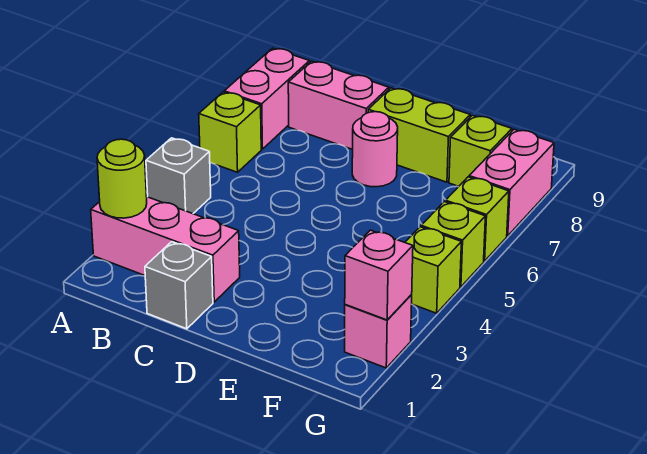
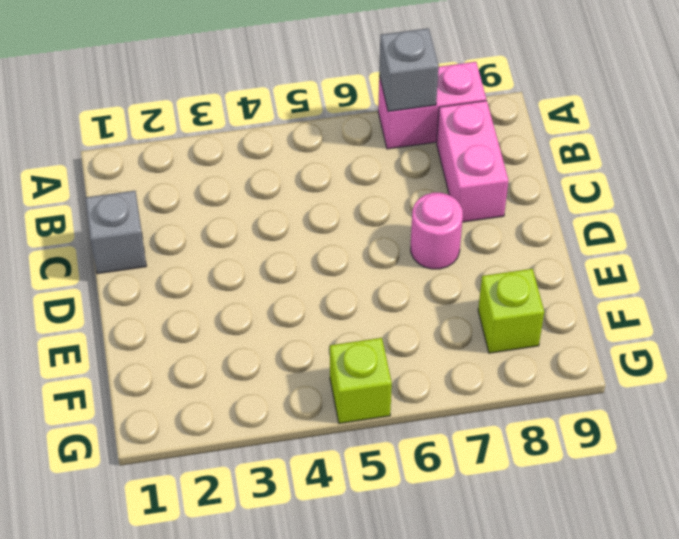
grey 1x1 brick [379,28,439,112] -> grey 1x1 brick moved to [146,138,211,214]
none -> pink 1x3 brick [91,197,240,302]
none -> lime 1x1 brick [199,92,261,172]
none -> lime 1x2 brick [368,88,470,182]

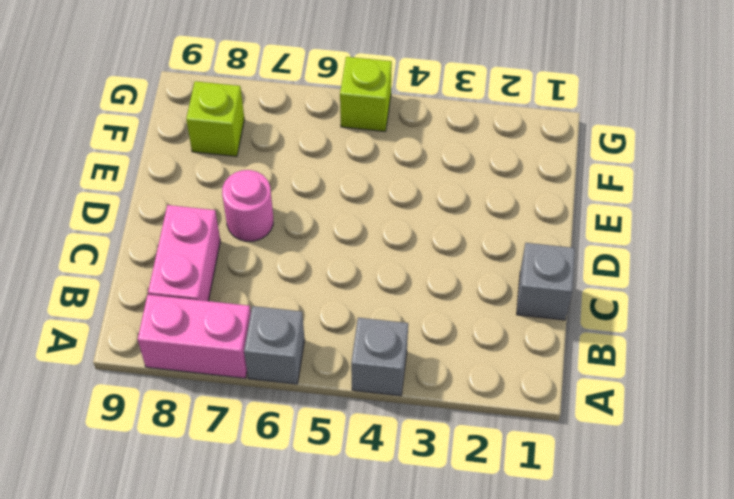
grey 1x1 brick [244,306,305,384] -> lime 1x1 brick [199,92,261,172]
none -> pink 1x3 brick [91,197,240,302]
none -> lime 1x2 brick [368,88,470,182]
none -> pink 1x1 brick [345,295,412,368]

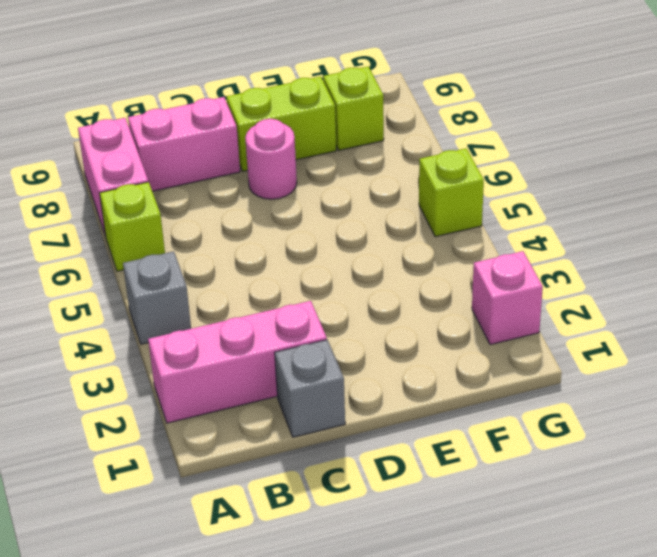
none -> lime 1x1 brick [405,227,461,313]
none -> lime 1x1 brick [445,177,509,261]
none -> pink 1x2 brick [469,129,554,236]

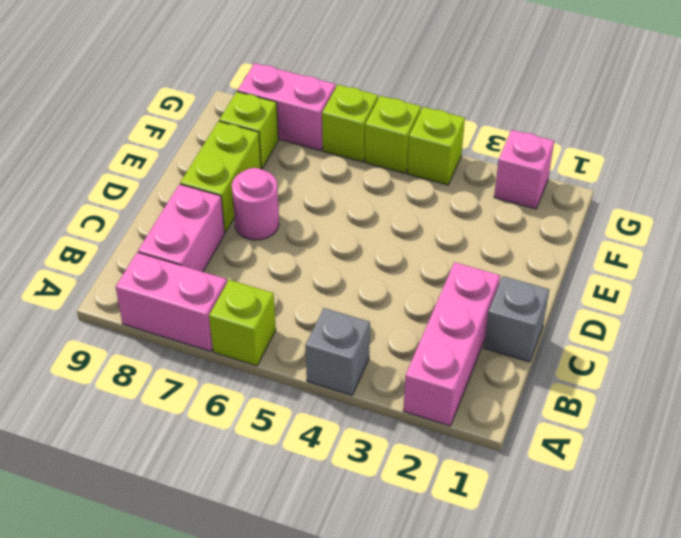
none -> lime 1x1 round brick [97,139,147,218]
none -> pink 1x1 brick [345,230,413,320]

